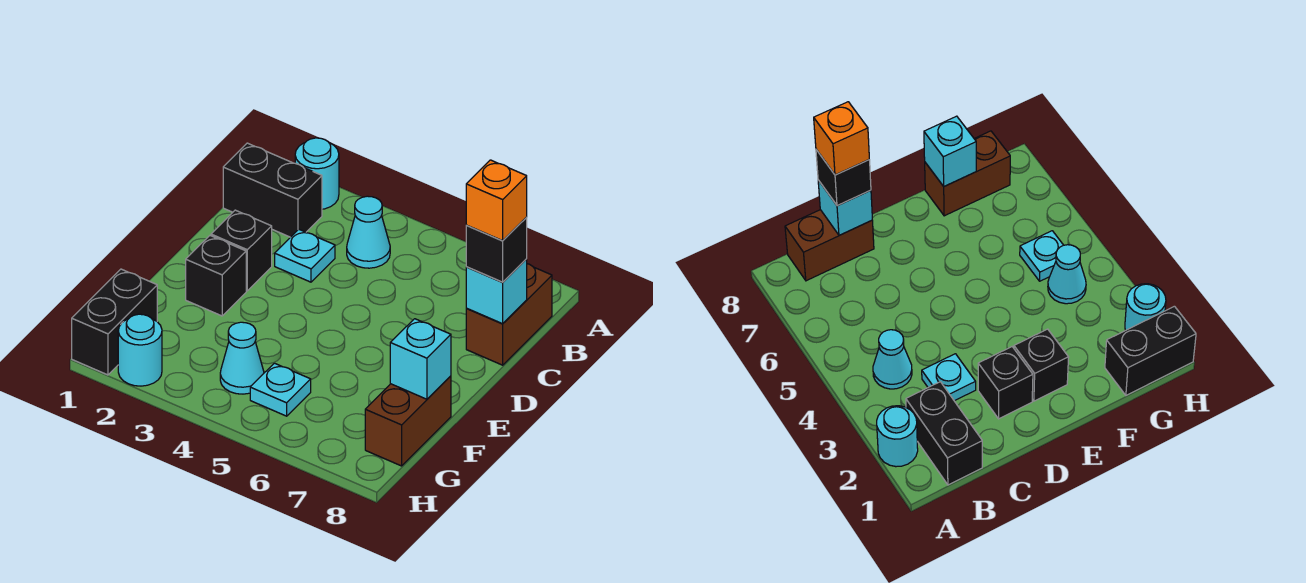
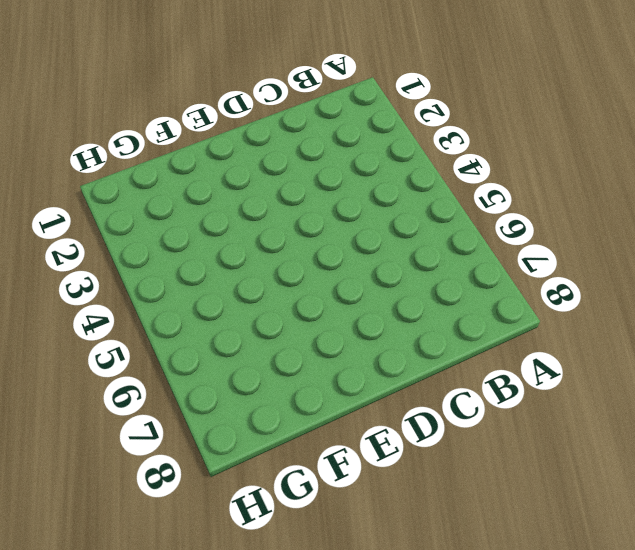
none -> cyan 1x1 round brick [295,138,339,209]
none -> black 1x2 brick [223,143,322,237]
none -> cyan 1x1 cone [347,196,390,268]

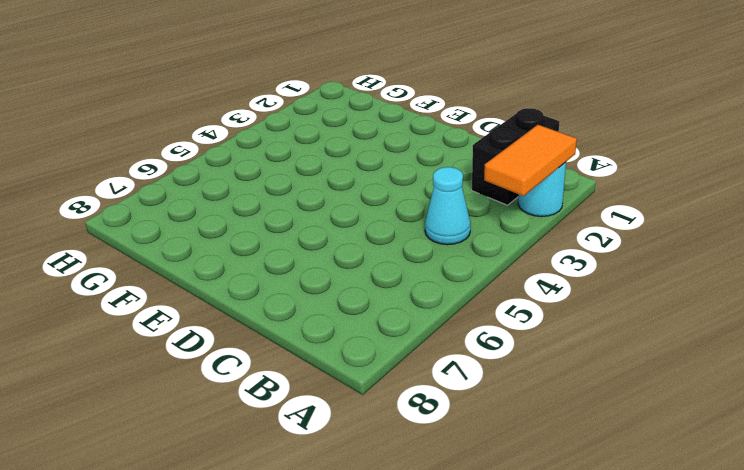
orange 1x2 tile [484,125,577,196] -> none
none -> brown 1x2 brick [466,264,552,365]
none -> cyan 1x1 plate [275,229,335,282]
none -> black 1x1 brick [211,210,272,291]

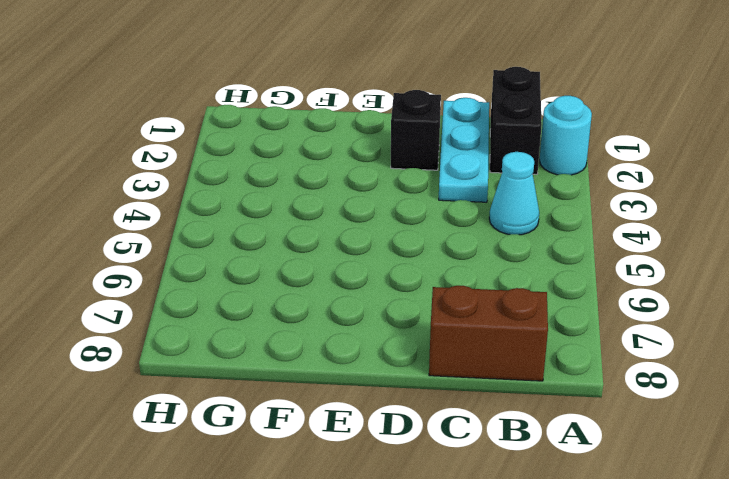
cyan 1x3 plate [439,98,489,202] -> cyan 1x1 plate [275,229,335,282]
none -> black 1x1 brick [186,236,246,316]
none -> brown 1x2 brick [365,376,451,466]
none -> black 1x2 brick [72,269,157,375]

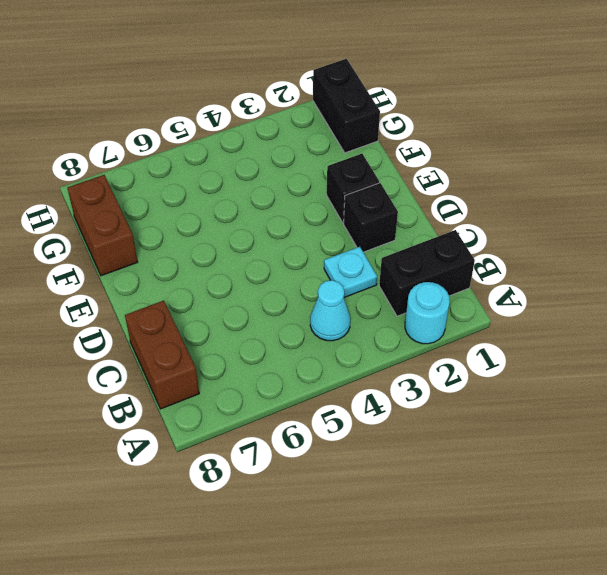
none -> cyan 1x1 cone [220,322,264,394]
none -> cyan 1x1 plate [250,363,311,416]
none -> cyan 1x1 round brick [118,314,162,386]

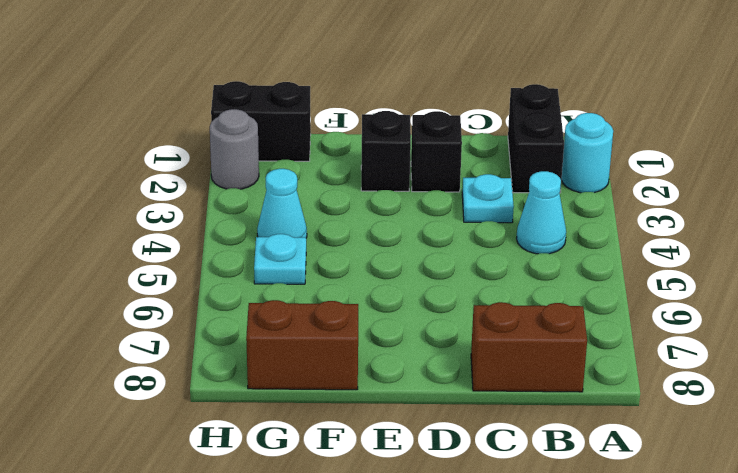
grey 1x1 round brick [210,109,259,189] -> cyan 1x1 round brick [118,314,162,386]
none -> cyan 1x1 brick [466,259,527,324]
none -> cyan 1x1 brick [390,319,451,399]
none -> black 1x1 brick [466,217,527,282]

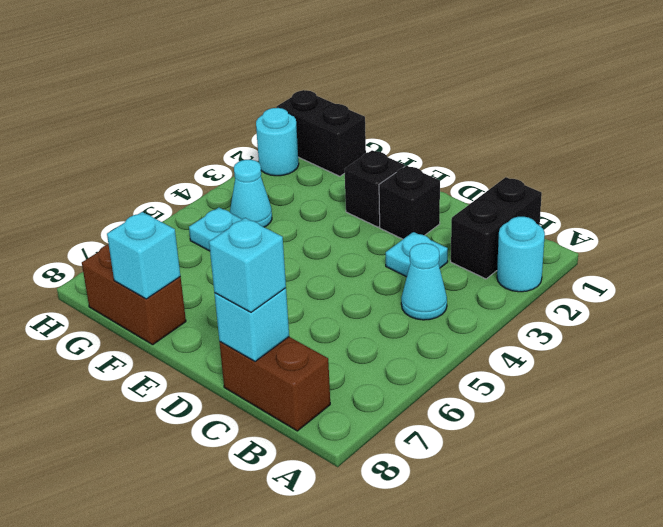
cyan 1x1 brick [209,218,286,312] -> black 1x1 brick [466,217,527,282]
none -> orange 1x1 brick [466,160,527,241]

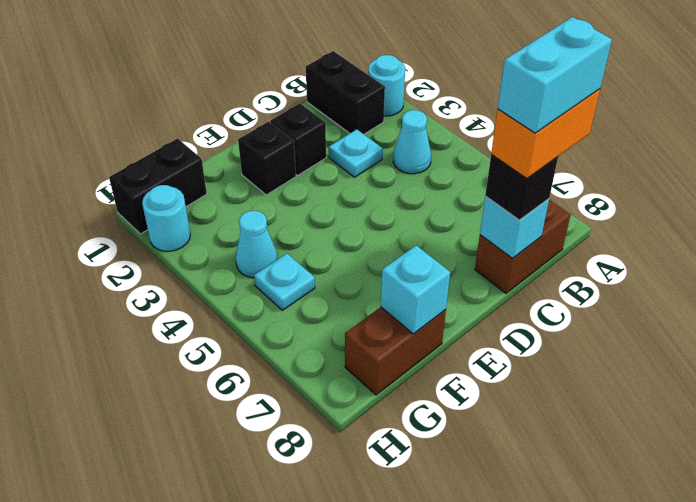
orange 1x2 brick [491,89,600,178] -> orange 1x1 brick [466,160,527,241]
cyan 1x2 brick [498,17,612,133] -> none

